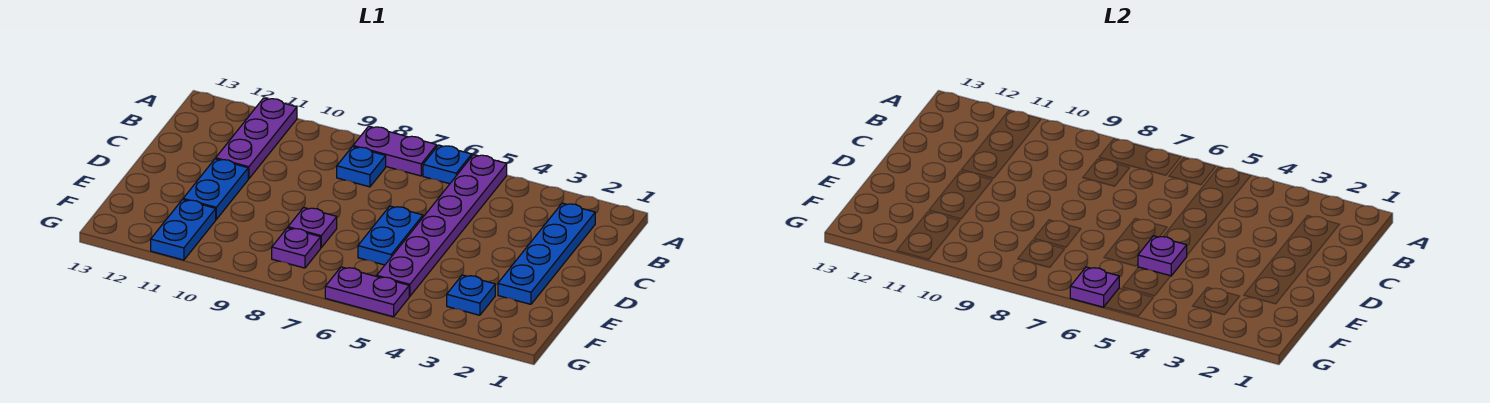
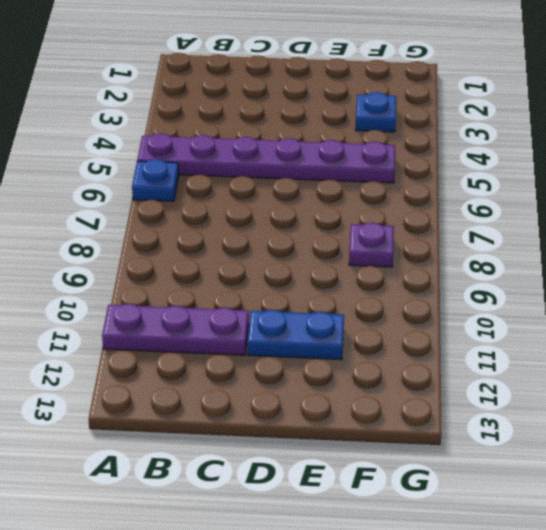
none -> purple 1x2 plate [353,126,437,176]
none -> blue 1x4 plate [498,203,595,304]
none -> blue 1x1 plate [337,147,386,187]

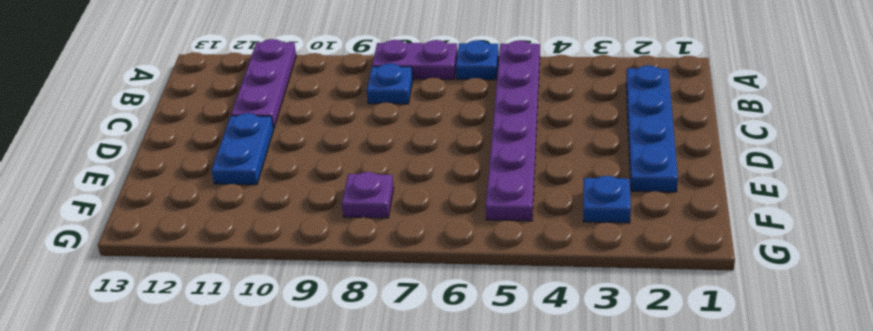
none -> blue 1x2 plate [358,206,423,265]
none -> purple 1x1 plate [288,207,337,248]
none -> blue 1x2 plate [151,199,216,260]

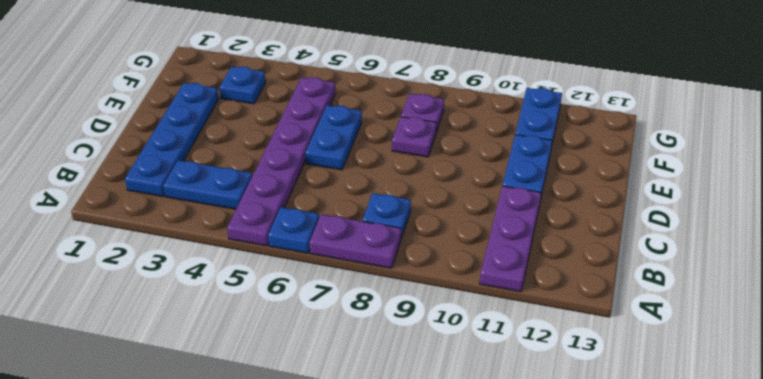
blue 1x2 plate [163,160,252,209] -> none
none -> purple 1x2 plate [325,267,409,317]
none -> purple 1x1 plate [1138,236,1187,276]
none -> purple 1x1 plate [1070,267,1119,307]

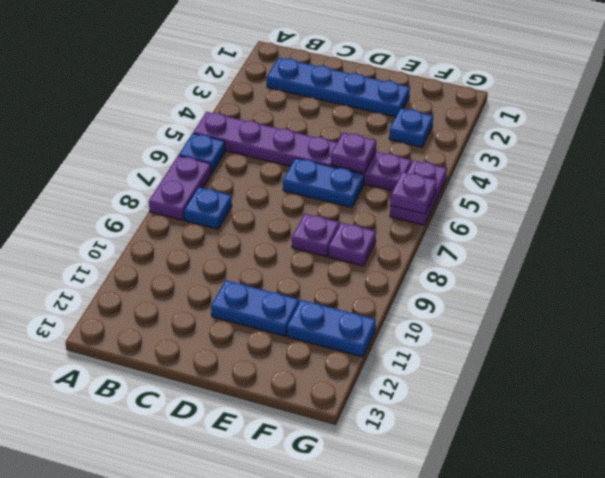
none -> purple 1x3 plate [216,98,297,179]

